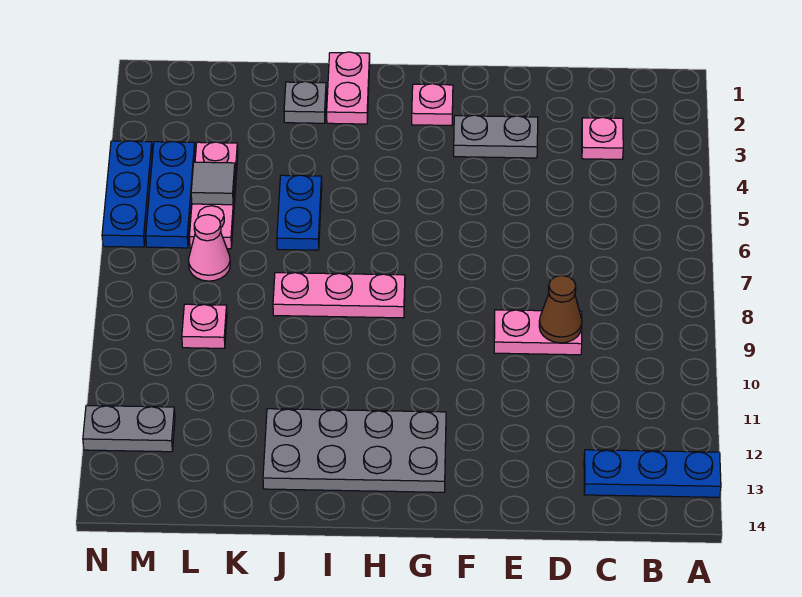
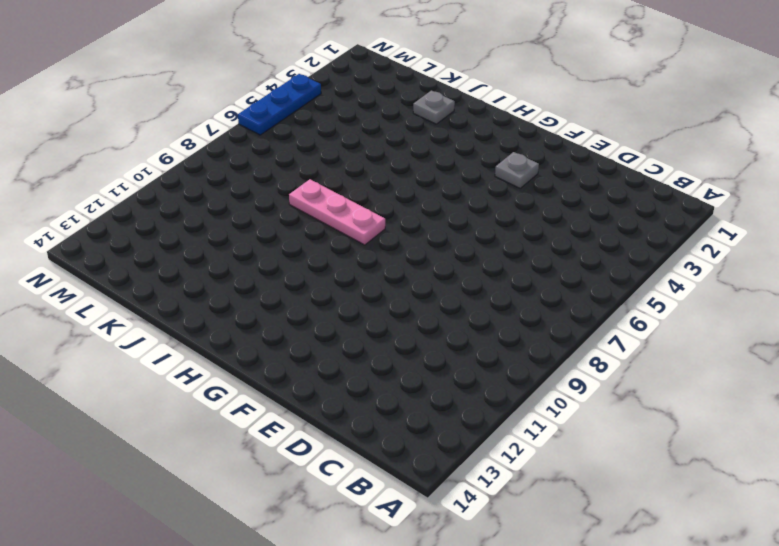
grey 1x1 plate [495,152,539,188] -> grey 1x2 plate [454,115,538,158]
none -> blue 1x3 plate [584,450,721,497]
none -> pink 1x1 plate [582,117,623,159]
none -> pink 1x2 plate [494,310,582,355]

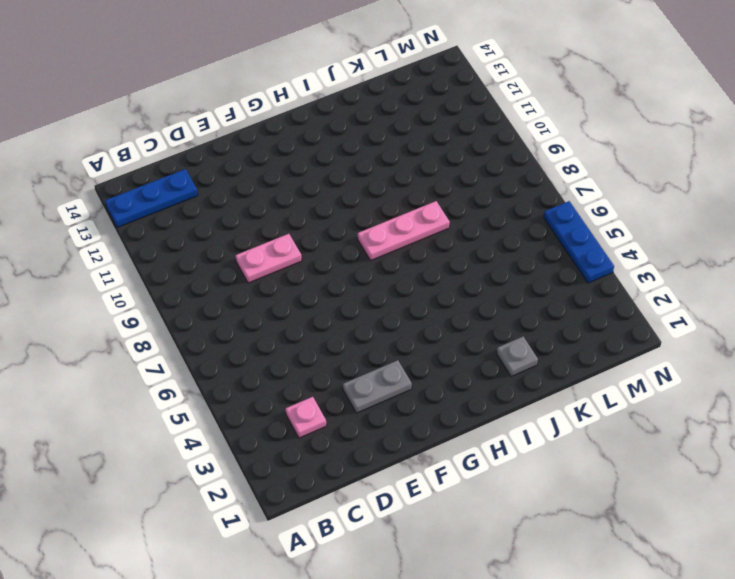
none -> pink 1x1 plate [412,84,453,125]
none -> grey 2x4 plate [263,409,446,492]
none -> pink 1x2 plate [327,52,370,124]

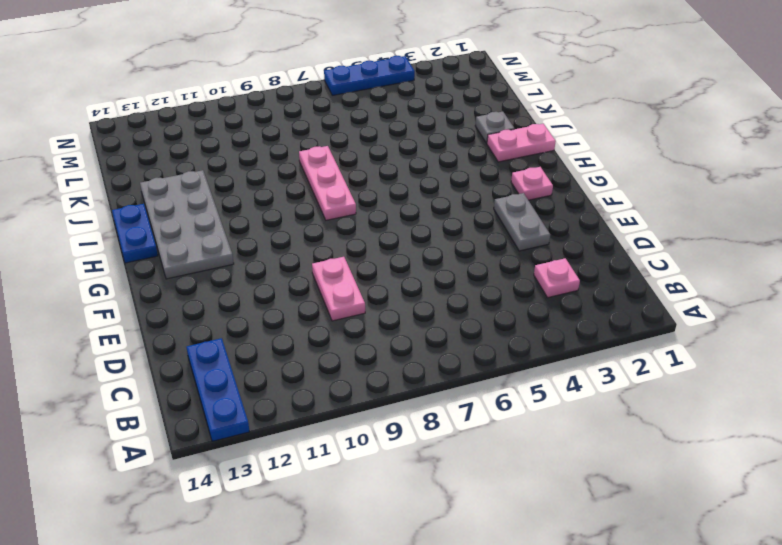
blue 1x2 plate [112,204,158,263] -> blue 1x2 plate turned to [277,175,322,250]
none -> pink 1x3 plate [189,142,238,249]
none -> pink 1x1 cone [188,215,230,281]
none -> pink 1x1 plate [182,304,227,348]

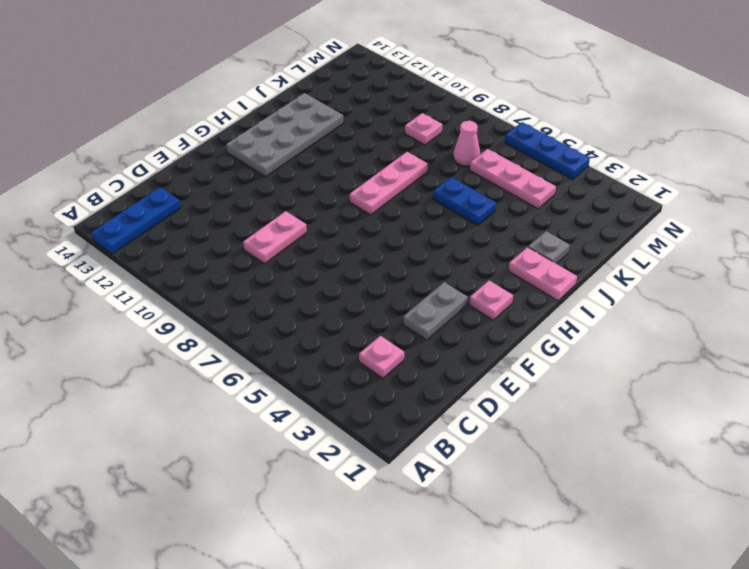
none -> blue 1x3 plate [146,141,195,248]
none -> grey 1x2 plate [83,405,175,452]
none -> brown 1x1 cone [539,275,582,343]

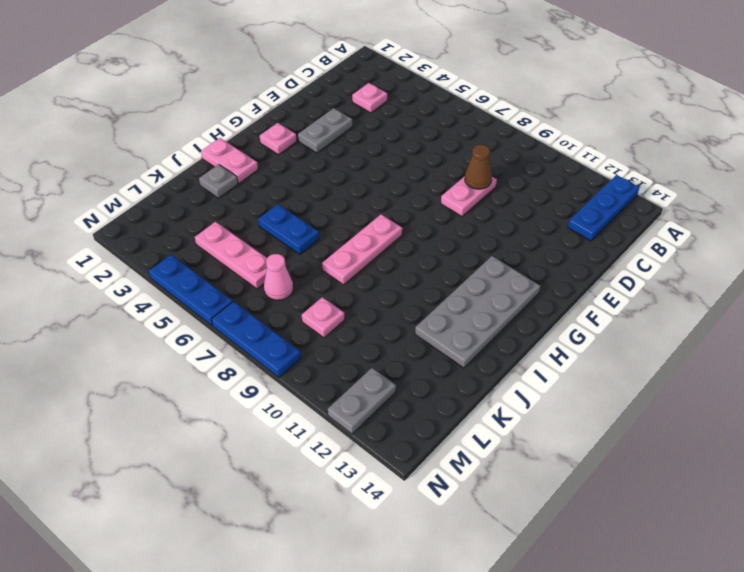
blue 1x3 plate [211,302,301,377] -> blue 1x3 plate moved to [146,141,195,248]
none -> grey 1x1 tile [191,162,235,205]

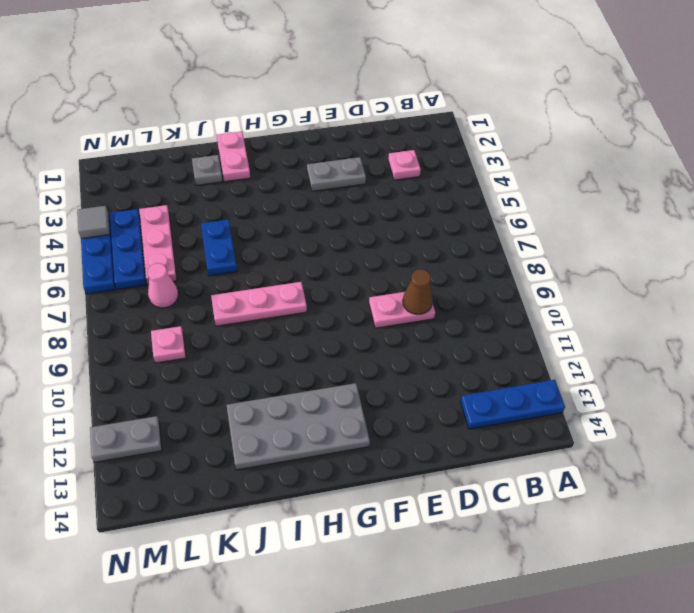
grey 1x1 tile [77,206,110,239] -> grey 1x1 tile moved to [191,162,235,205]
none -> pink 1x1 plate [412,84,453,125]

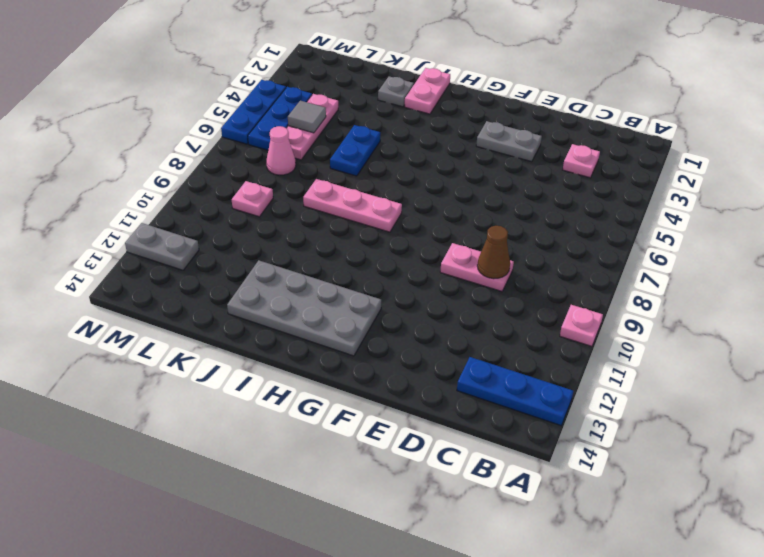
pink 1x1 plate [560,305,603,346] -> pink 1x1 plate moved to [412,84,453,125]

